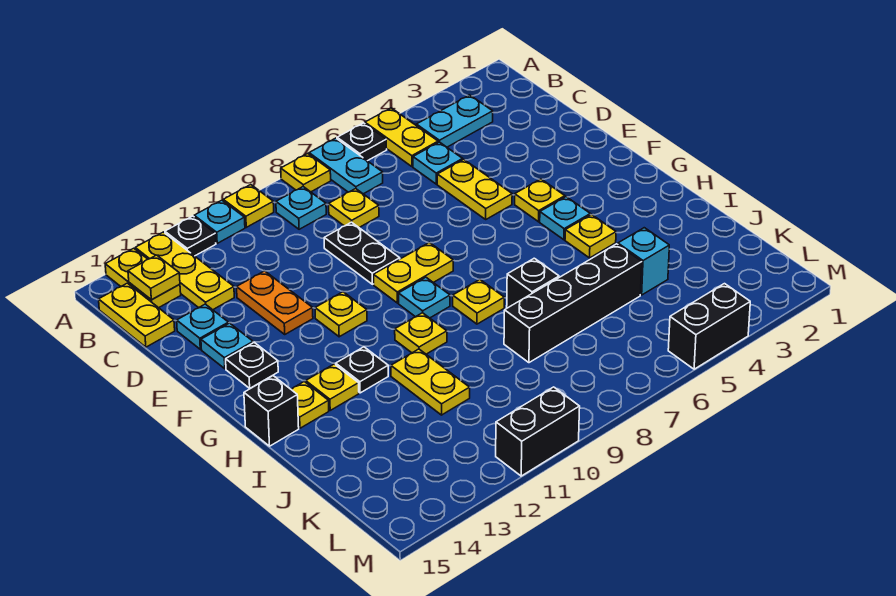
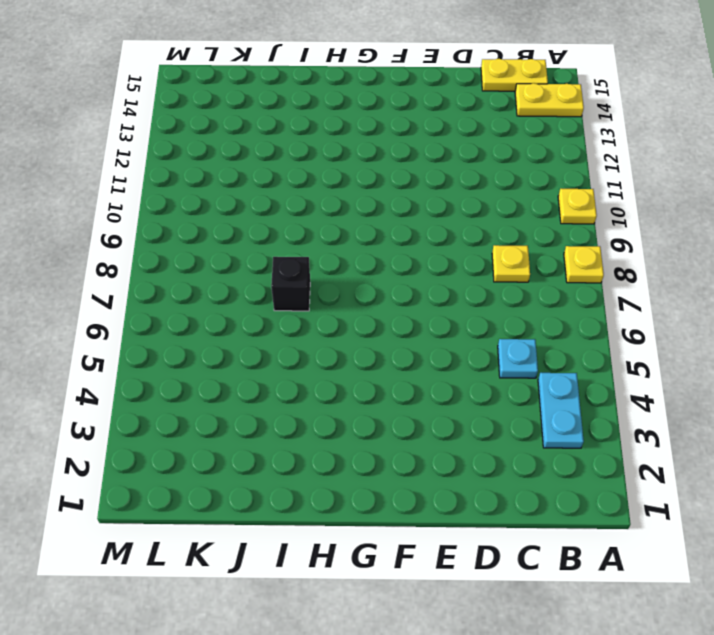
none -> yellow 1x2 plate [365,108,438,167]
none -> black 1x1 plate [337,123,387,161]
none -> cyan 1x2 plate [309,138,383,194]
none -> cyan 1x1 plate [194,200,245,243]

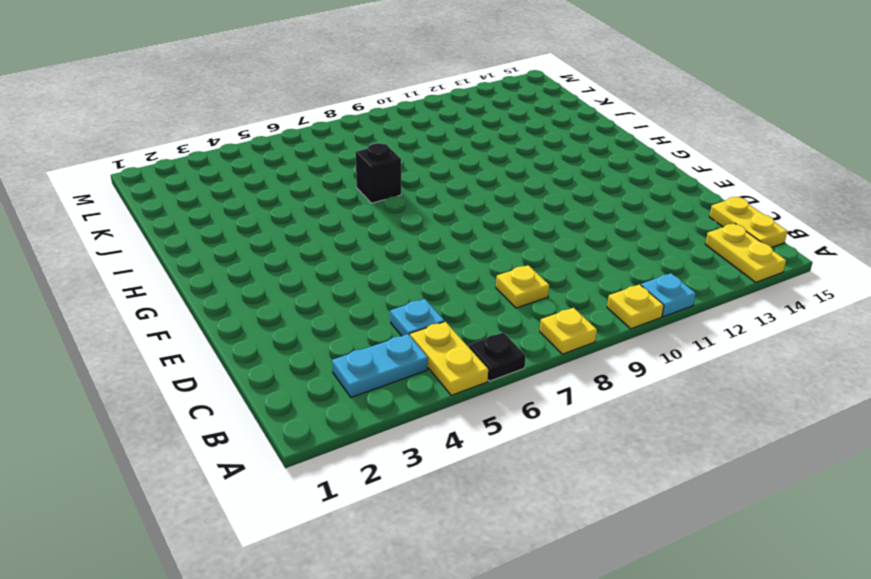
none -> cyan 1x2 plate [309,138,383,194]
none -> black 1x1 plate [165,216,216,256]
none -> yellow 1x3 plate [135,232,234,310]
none -> cyan 1x1 plate [276,187,326,229]

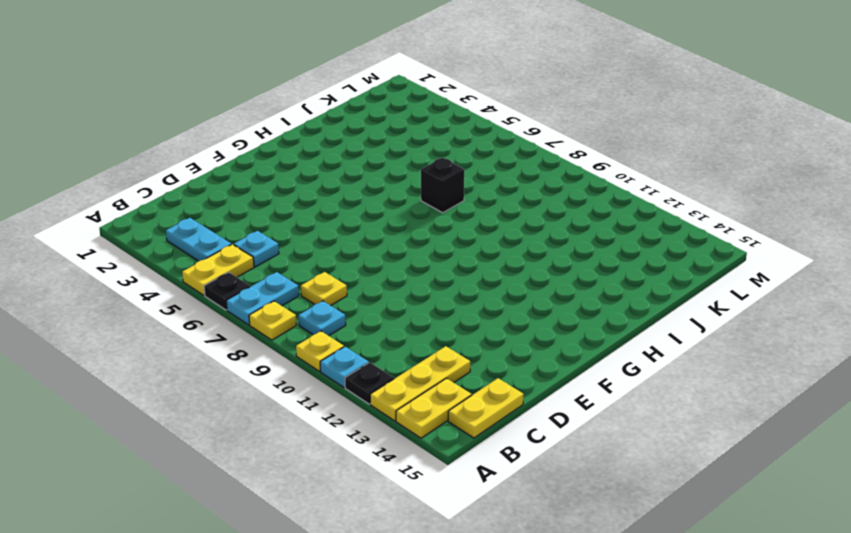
none -> yellow 1x2 plate [437,159,512,219]
none -> black 1x2 plate [324,222,400,284]
none -> orange 1x2 plate [237,271,313,334]
none -> cyan 1x1 plate [177,304,229,349]

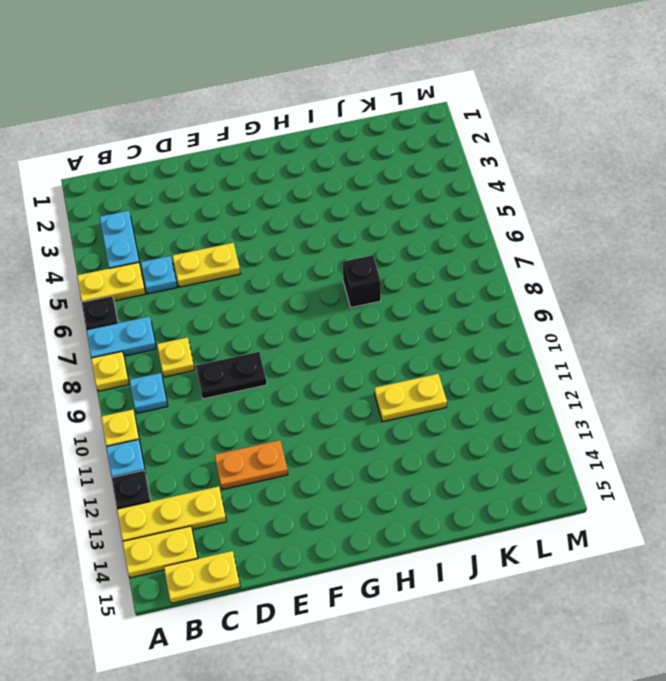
none -> cyan 1x1 plate [177,304,229,349]
none -> cyan 1x1 plate [201,323,253,369]
none -> yellow 1x1 plate [515,179,565,222]
none -> yellow 1x2 plate [374,243,453,303]

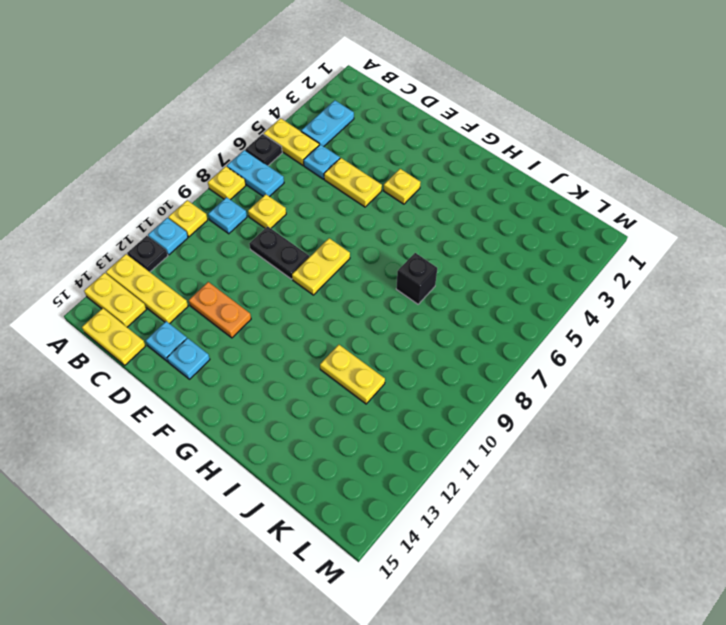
none -> yellow 1x1 plate [315,292,367,337]
none -> black 1x1 plate [226,342,278,388]
none -> cyan 1x1 plate [540,197,590,240]
none -> cyan 1x1 plate [399,277,450,318]

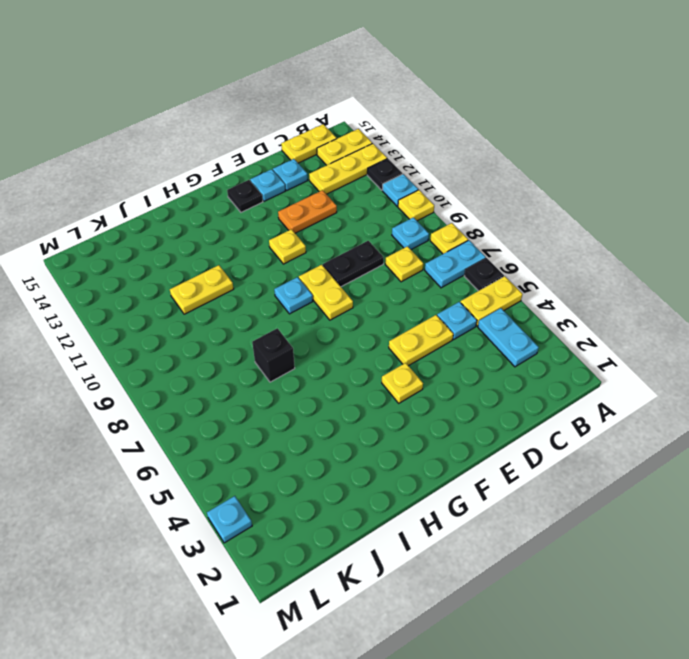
cyan 1x1 plate [207,496,252,543] -> cyan 1x1 plate moved to [540,197,590,240]
none -> yellow 1x1 plate [565,215,616,258]
none -> yellow 1x1 plate [453,279,504,324]
none -> yellow 1x1 plate [395,313,447,354]
none -> black 1x1 plate [336,347,388,393]

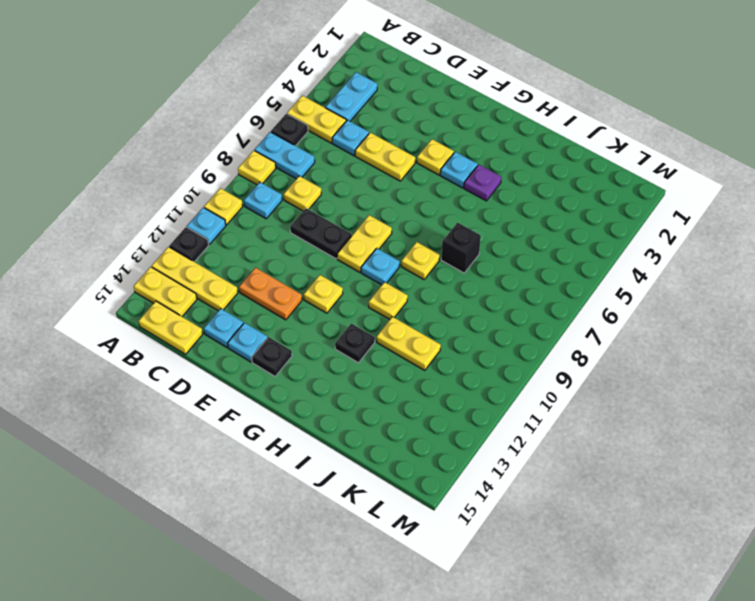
purple 1x1 plate [464,165,501,201] -> yellow 1x1 plate [565,215,616,258]
none -> yellow 1x1 plate [306,364,359,410]
none -> yellow 1x1 plate [291,382,329,428]
none -> black 1x1 brick [244,376,299,446]
none -> cyan 1x1 brick [618,228,669,295]

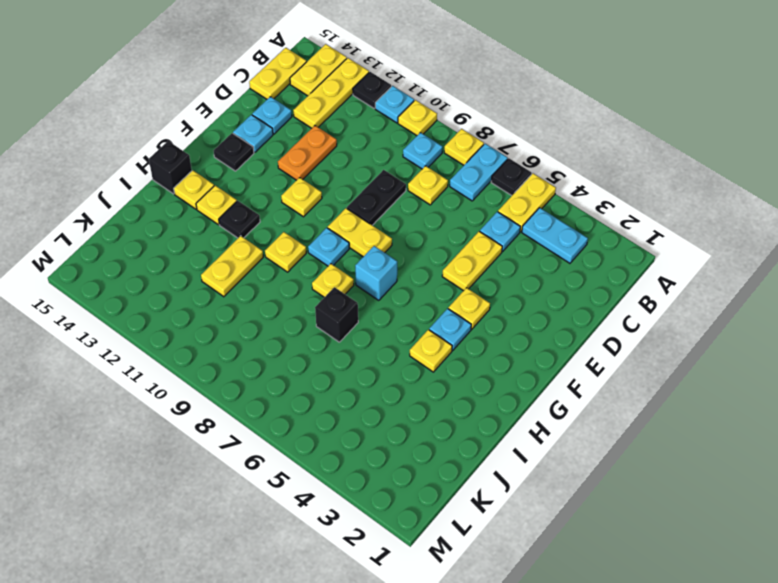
cyan 1x1 brick [355,246,397,300] -> cyan 1x1 brick moved to [618,228,669,295]
none -> black 1x4 brick [504,244,642,363]
none -> black 1x2 brick [668,284,750,369]
none -> black 1x2 brick [496,387,580,476]
none -> yellow 1x1 plate [128,255,180,300]

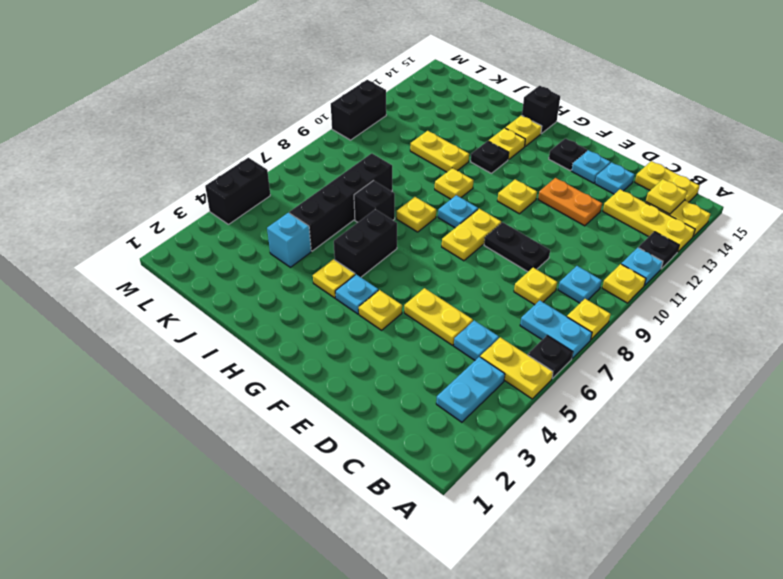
black 1x2 brick [334,209,397,277] -> none

